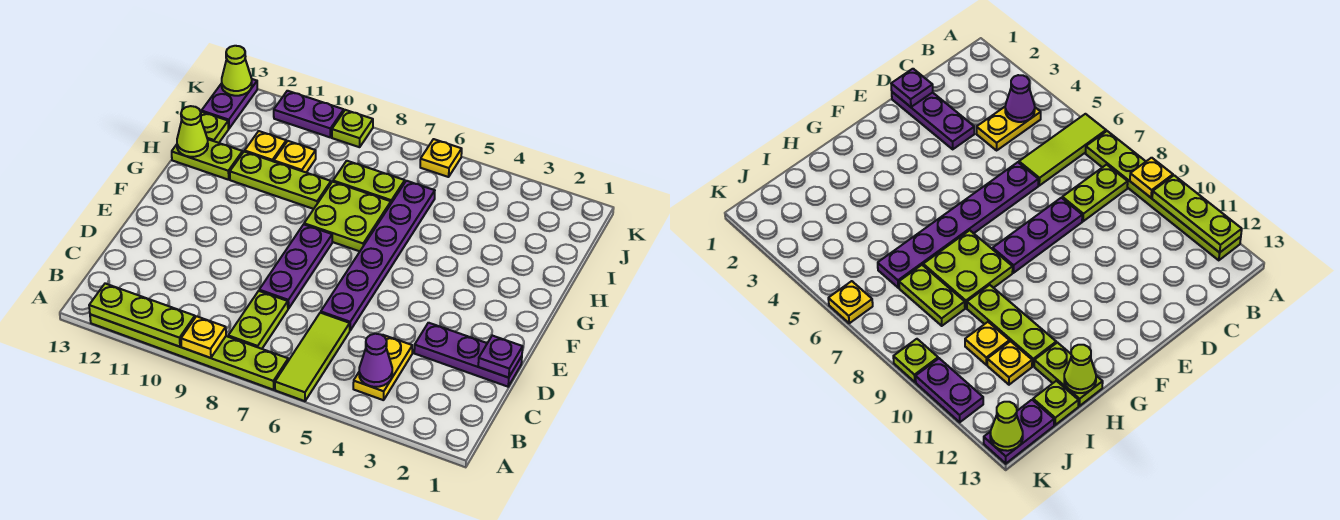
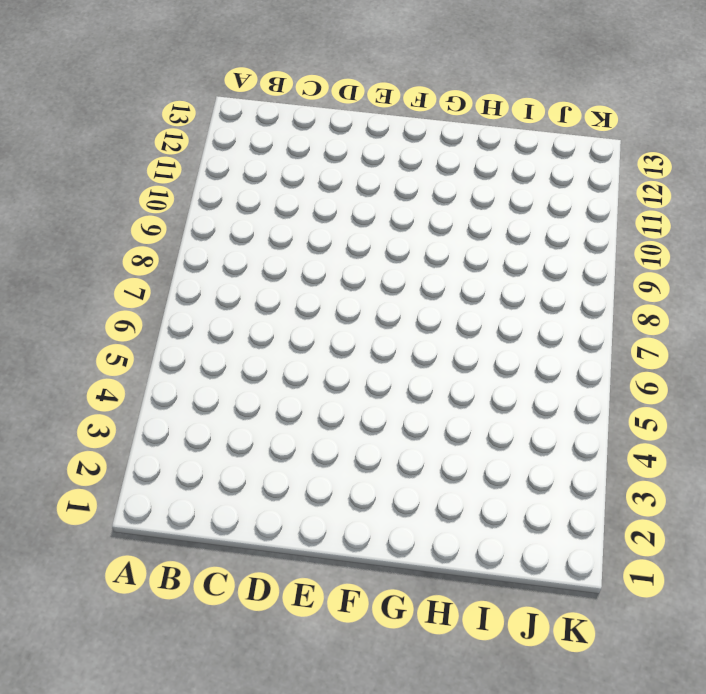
none -> lime 1x3 tile [275,313,350,401]
none -> lime 1x6 plate [90,314,288,390]
none -> yellow 1x2 plate [353,335,412,400]

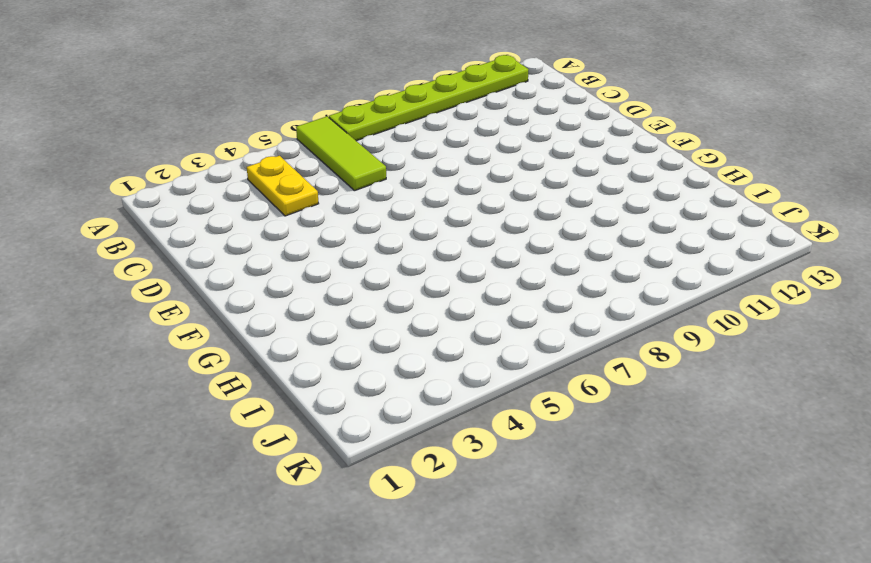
none -> lime 1x2 plate [228,291,288,349]
none -> purple 1x3 plate [414,323,522,387]
none -> purple 1x6 plate [321,181,435,330]

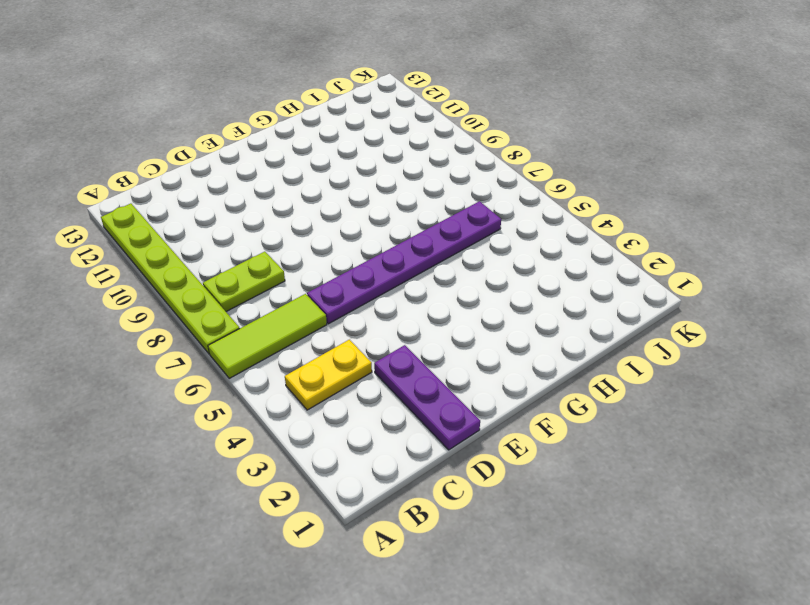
none -> purple 1x3 plate [259,224,332,309]
none -> lime 2x2 plate [304,182,391,251]
none -> lime 1x3 plate [230,152,331,209]

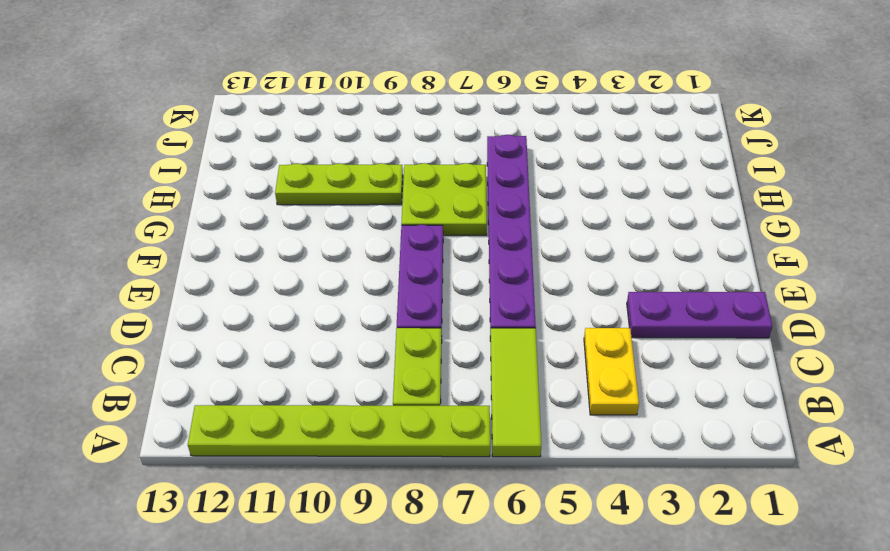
none -> lime 1x2 plate [172,139,243,180]
none -> lime 1x2 plate [333,161,405,203]
none -> yellow 1x1 plate [274,141,316,173]

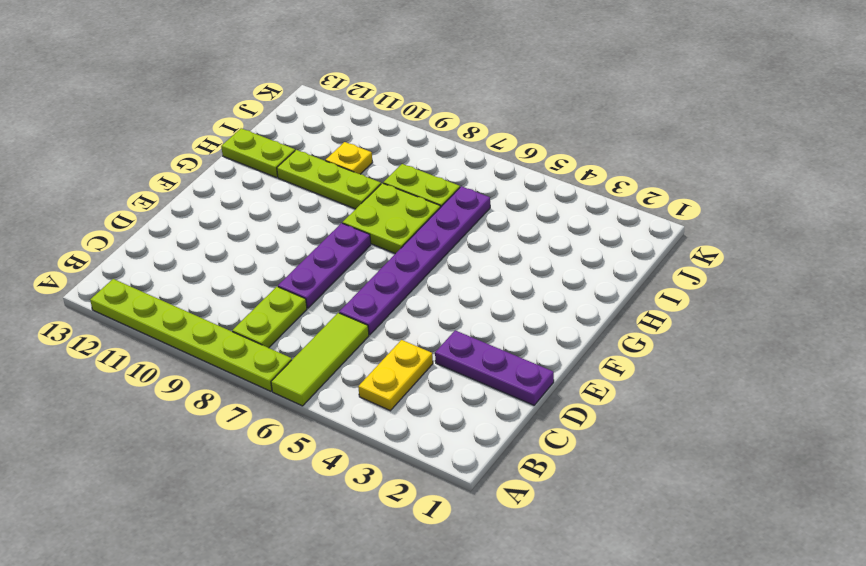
none -> yellow 1x1 plate [245,131,286,162]
none -> lime 1x1 plate [201,112,229,143]
none -> purple 1x2 plate [202,79,257,128]

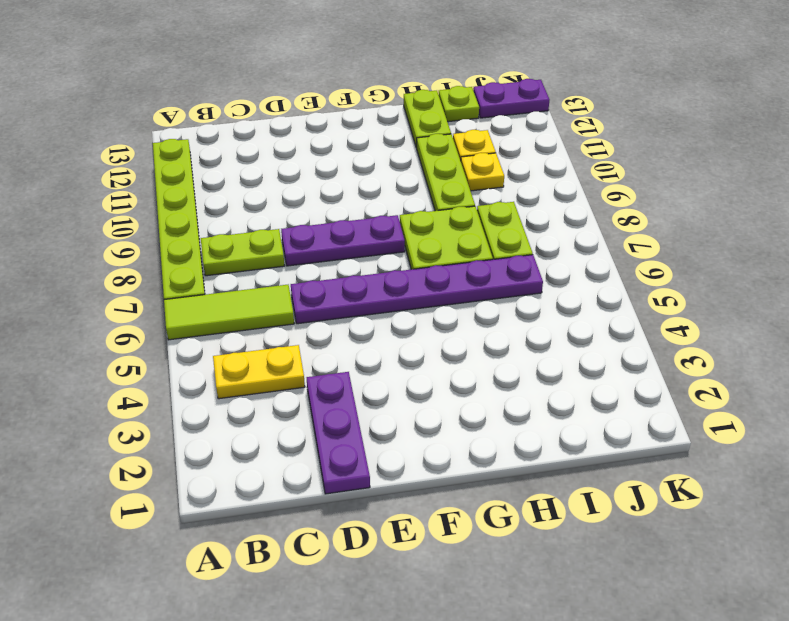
none -> yellow 1x1 plate [420,139,462,177]
none -> lime 1x1 plate [332,110,373,147]
none -> purple 1x2 plate [274,91,344,137]

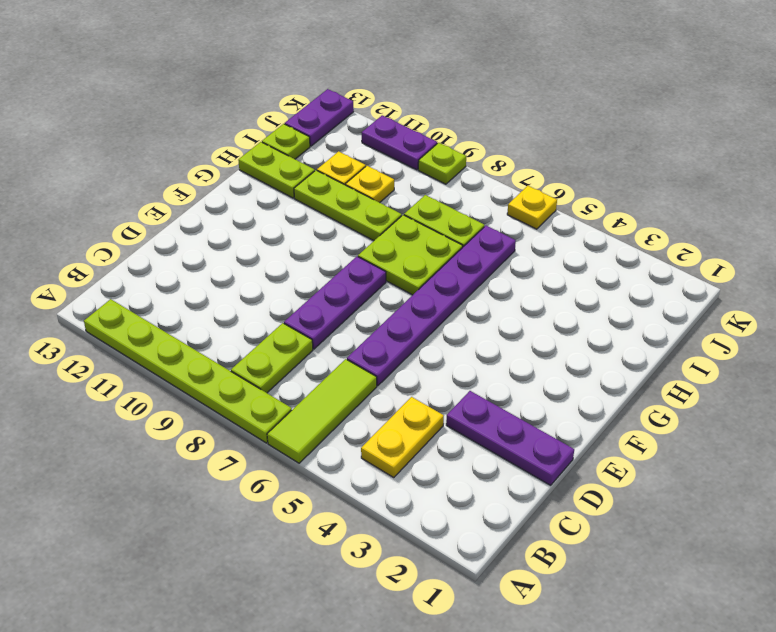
none -> yellow 1x1 plate [181,316,226,358]
none -> lime 1x3 plate [89,284,195,347]
none -> purple 1x1 cone [359,334,392,387]

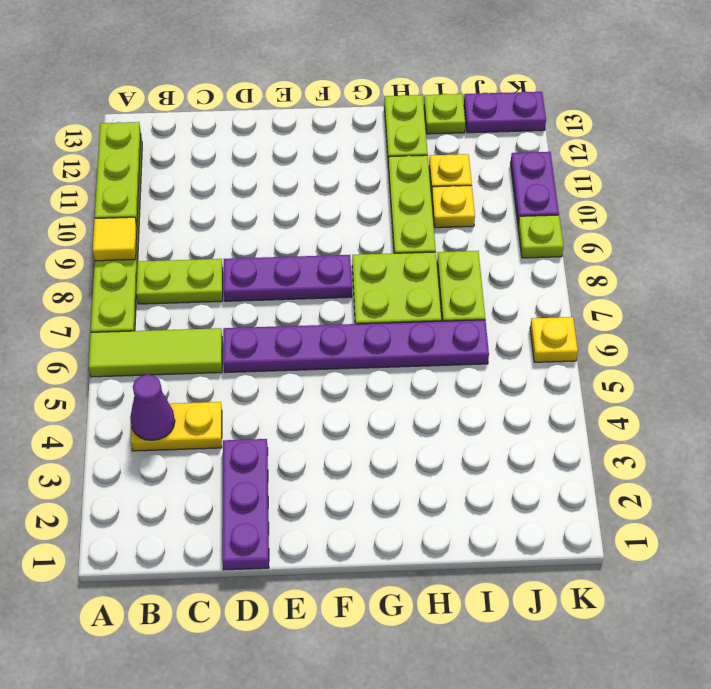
yellow 1x1 tile [93,217,137,261] -> yellow 1x1 plate [181,316,226,358]
none -> purple 1x1 plate [478,336,523,378]
none -> lime 1x1 cone [177,106,208,157]
none -> lime 1x1 cone [222,46,252,96]

